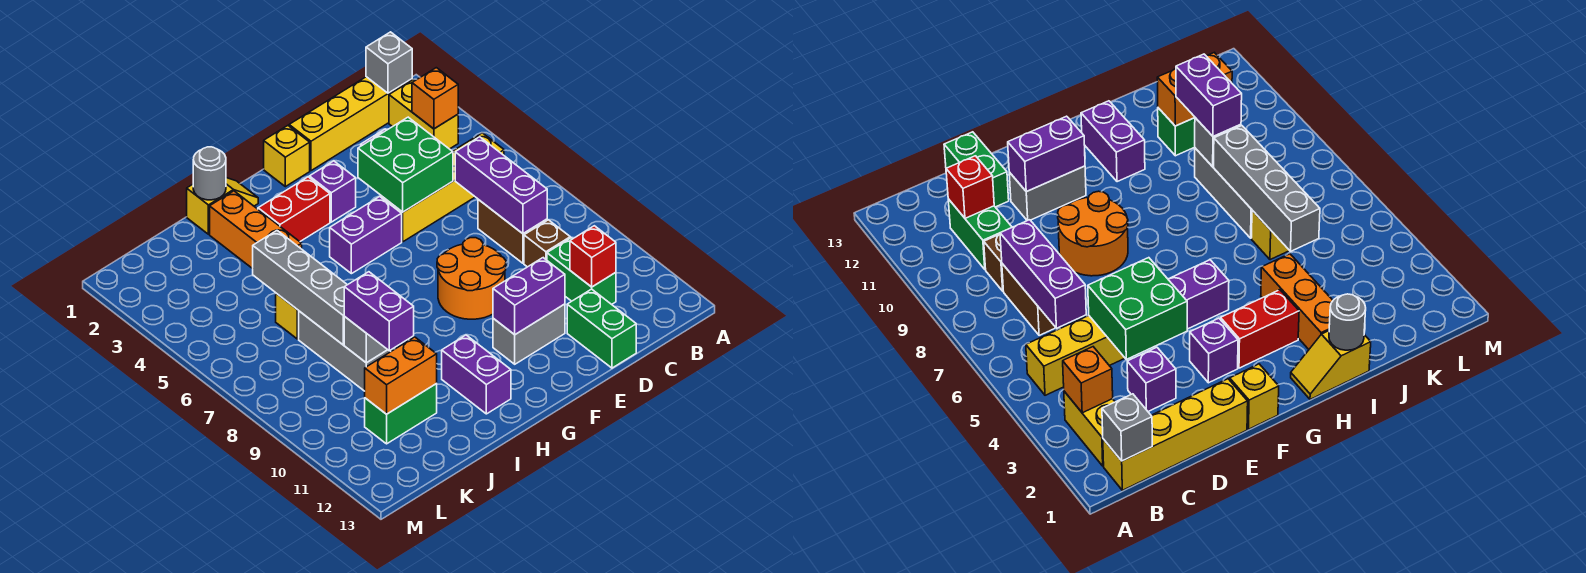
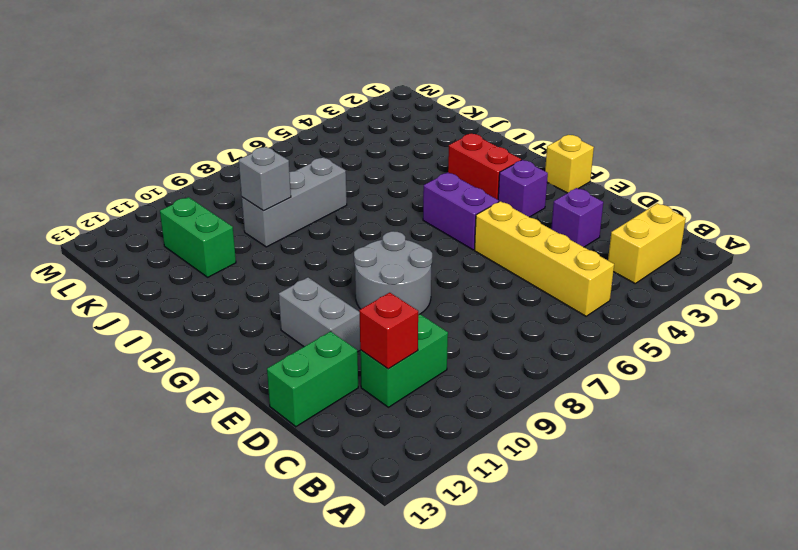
grey 2x2 round brick [354,231,432,315] -> orange 2x2 round brick [437,238,506,319]
none -> yellow 1x4 brick [289,77,412,171]
none -> brown 1x2 brick [478,200,547,263]
none -> brown 1x1 brick [524,220,570,267]
none -> yellow 1x2 slope [187,178,258,234]

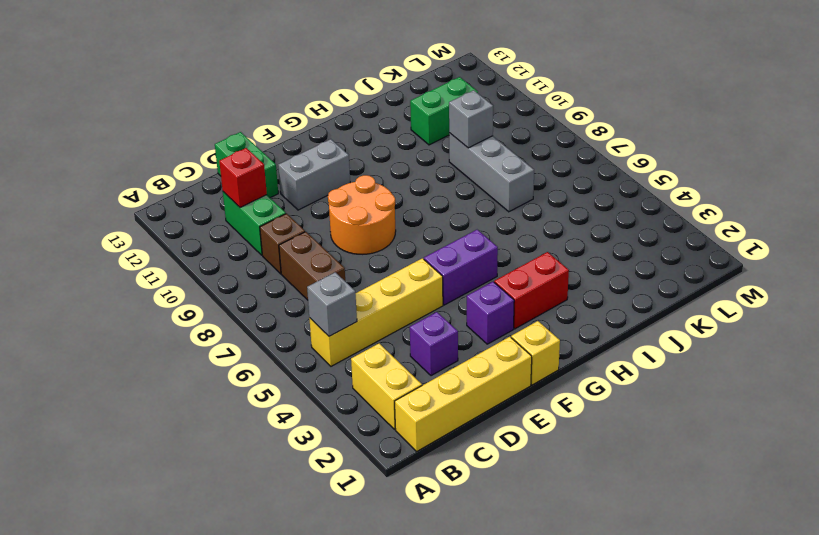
grey 1x1 brick [307,272,357,336] -> grey 1x1 brick moved to [366,32,412,93]
none -> yellow 1x2 slope [187,178,258,234]
none -> purple 1x2 brick [442,335,511,414]
none -> orange 1x3 brick [210,191,302,269]
none -> yellow 1x1 brick [276,293,299,339]

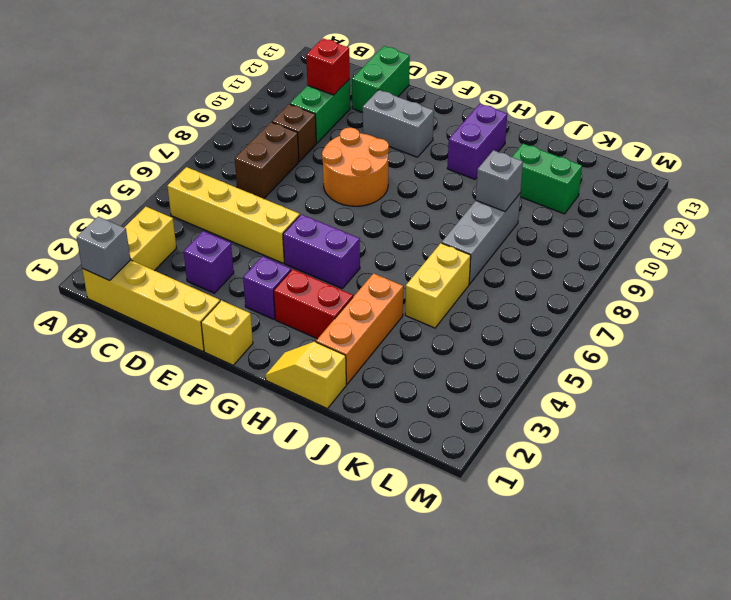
yellow 1x2 brick [405,243,471,328] -> yellow 1x1 brick [276,293,299,339]
none -> orange 1x1 brick [412,68,458,129]
none -> purple 1x3 brick [455,137,547,234]
none -> green 2x2 brick [358,117,453,212]
none -> purple 1x2 brick [493,258,565,335]

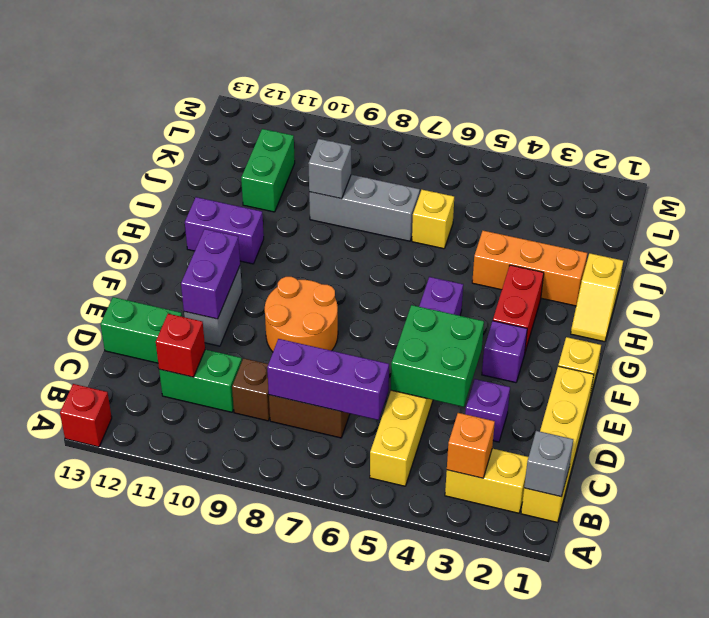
red 1x1 brick [60,384,112,447] -> none
none -> grey 1x1 round brick [193,147,226,200]
none -> grey 1x4 brick [253,231,347,345]
none -> orange 1x2 brick [365,337,437,414]
none -> purple 1x2 brick [344,272,414,351]

